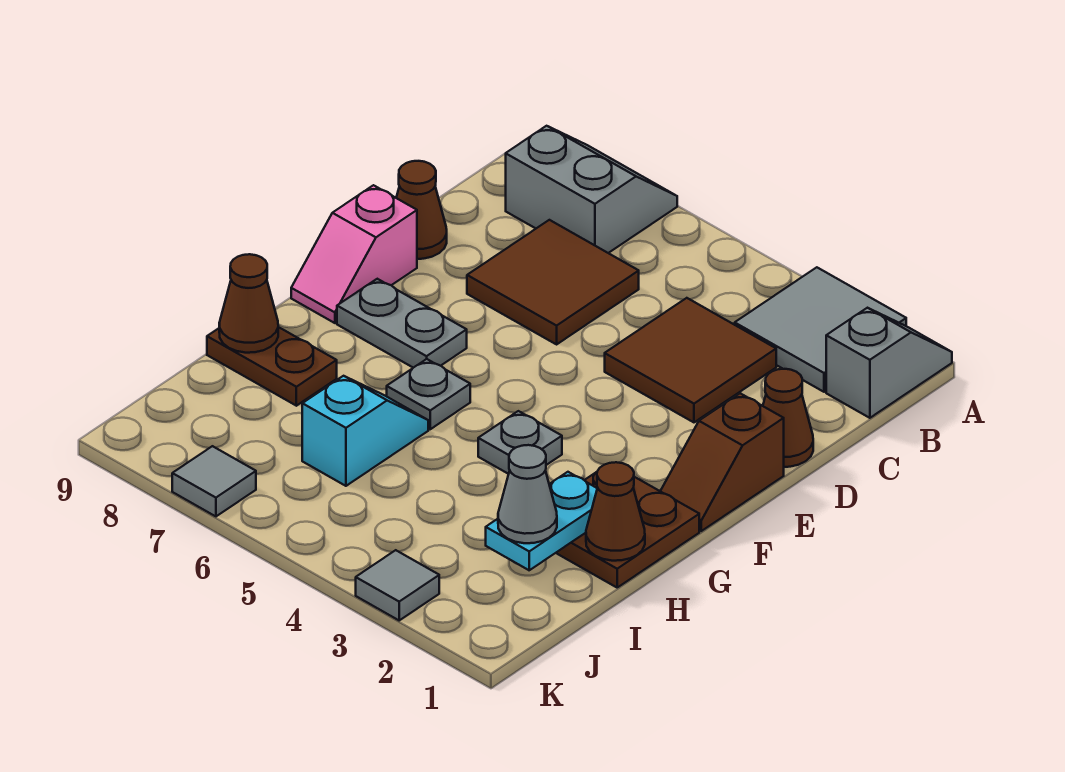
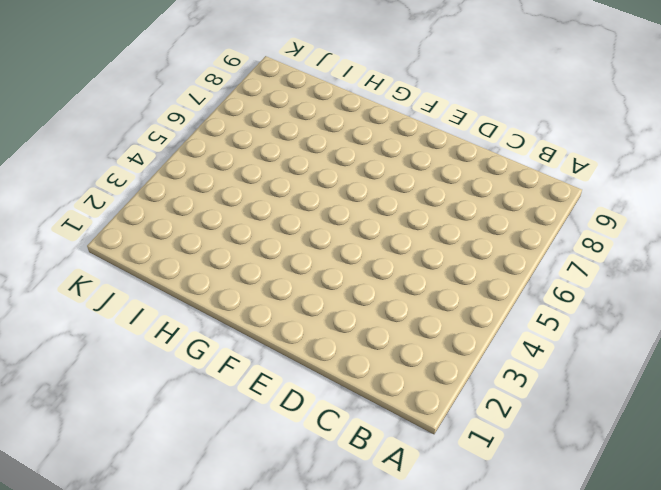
none -> grey 1x2 slope [826,308,952,418]
none -> grey 2x2 tile [735,267,906,392]
none -> grey 2x2 slope [506,126,677,253]

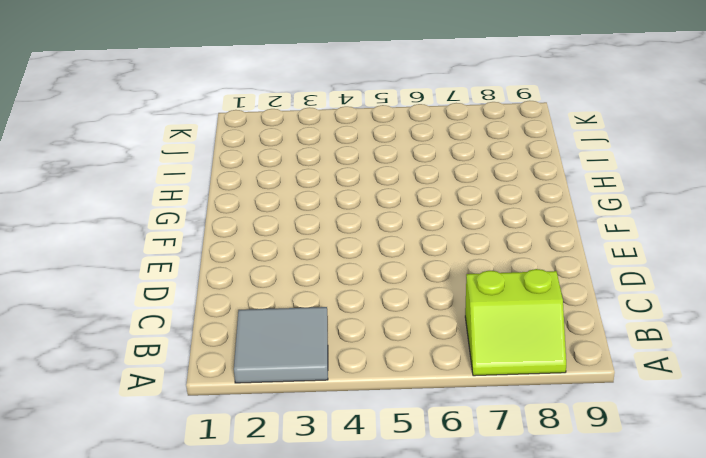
lime 2x2 slope [465,269,566,376] -> grey 2x2 slope [506,126,677,253]
none -> grey 1x2 slope [826,308,952,418]
none -> brown 2x2 tile [605,298,776,422]
none -> brown 2x2 tile [467,220,639,344]

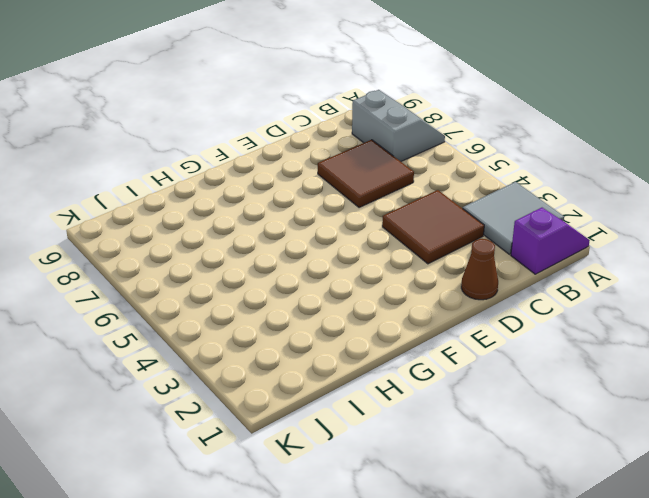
purple 1x2 slope [511,208,590,274] -> grey 1x2 slope [826,308,952,418]
none -> brown 1x1 cone [396,161,447,259]
none -> brown 1x2 slope [660,393,784,531]
none -> pink 1x2 slope [291,185,417,323]

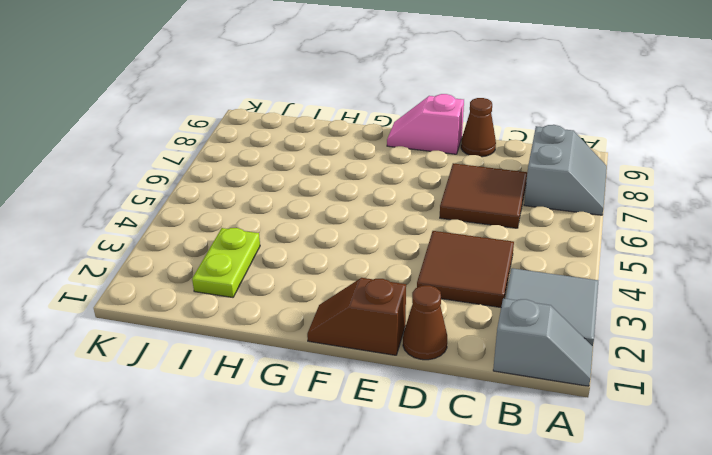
lime 1x2 plate [192,228,260,297] -> none
none -> grey 1x2 plate [337,279,467,368]
none -> brown 2x2 plate [556,472,699,587]
none -> grey 1x1 plate [478,411,562,474]

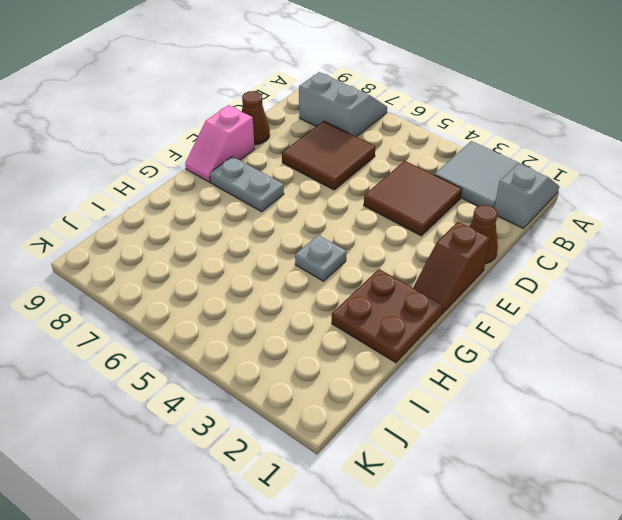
none -> grey 1x1 plate [387,359,470,429]
none -> cyan 1x2 slope [302,376,428,486]
none -> brown 1x2 plate [207,327,337,406]

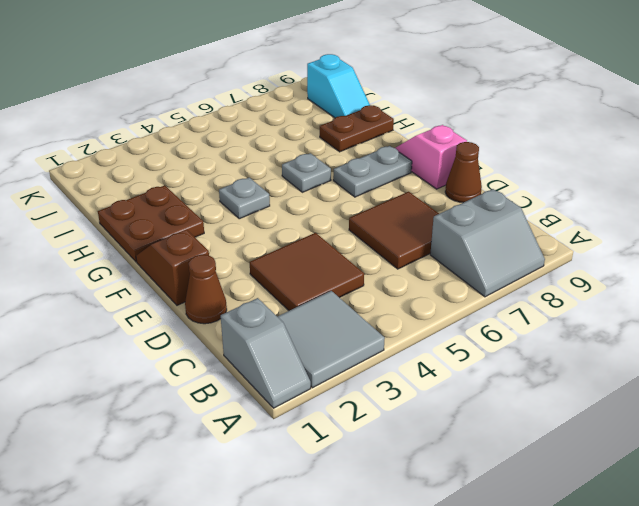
cyan 1x2 slope [307,54,370,118] -> cyan 1x2 slope moved to [302,376,428,486]
none -> grey 1x1 tile [356,550,439,620]
none -> grey 1x1 tile [172,446,256,516]
none -> brown 1x1 cone [586,462,645,561]

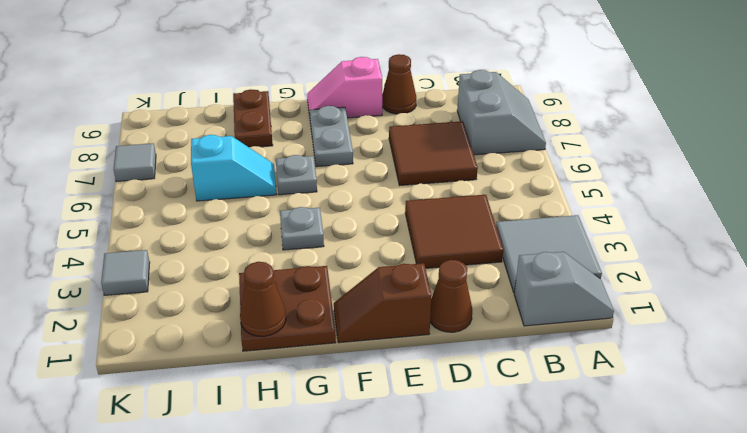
none -> cyan 1x2 plate [486,472,597,570]
none -> brown 1x1 cone [219,254,278,353]
none -> grey 1x1 cone [498,445,557,543]

